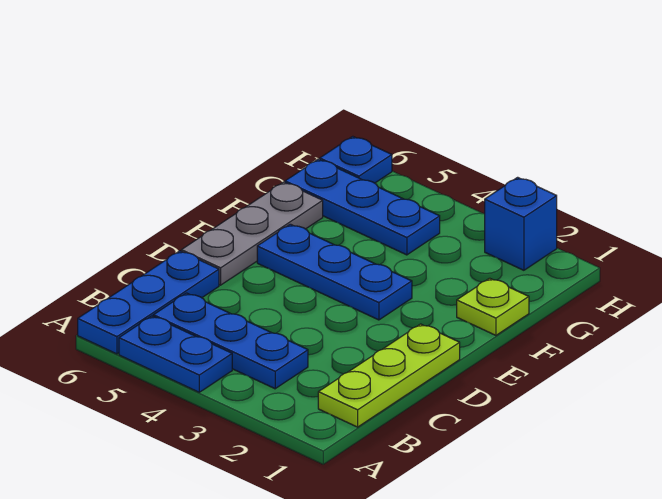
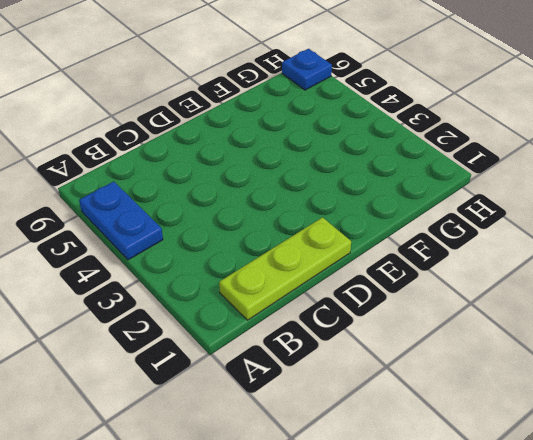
none -> blue 1x3 plate [78,251,219,354]
none -> blue 1x3 plate [153,293,308,389]

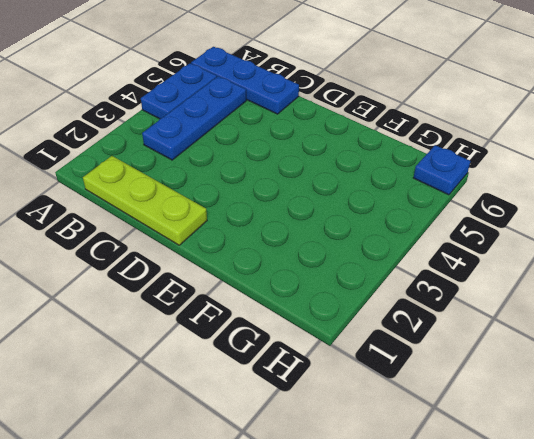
none -> grey 1x3 plate [181,182,323,285]
none -> blue 1x3 plate [257,224,412,320]

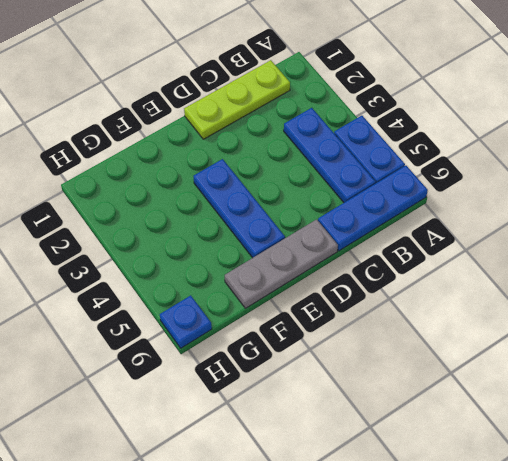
none -> lime 1x1 plate [457,278,529,335]
none -> blue 1x3 plate [285,159,440,255]

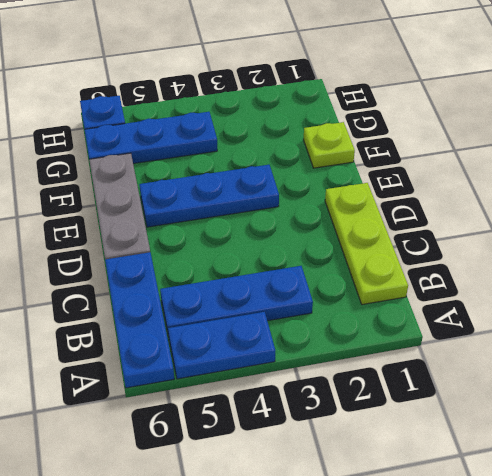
none -> blue 1x1 brick [485,177,557,270]

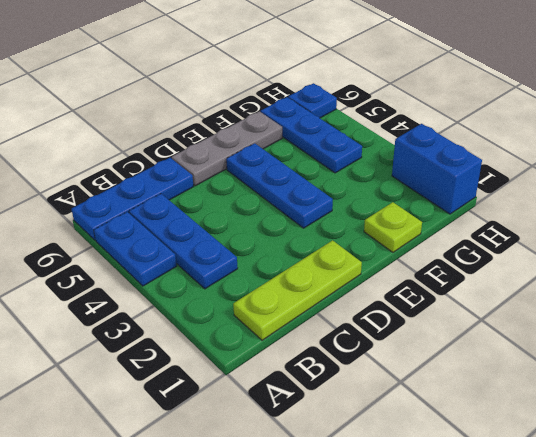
blue 1x2 brick [392,124,482,214] -> blue 1x1 brick [485,177,557,270]

